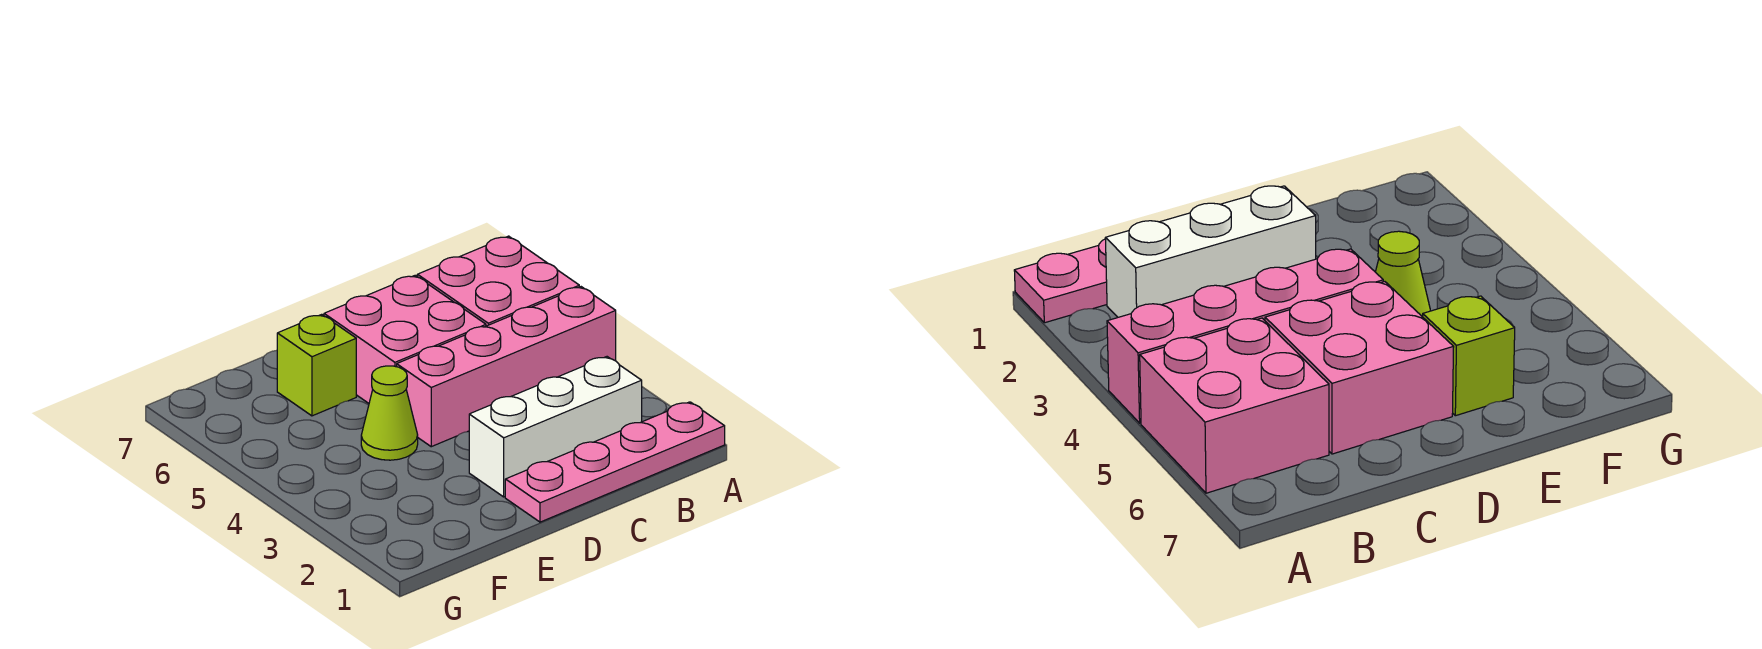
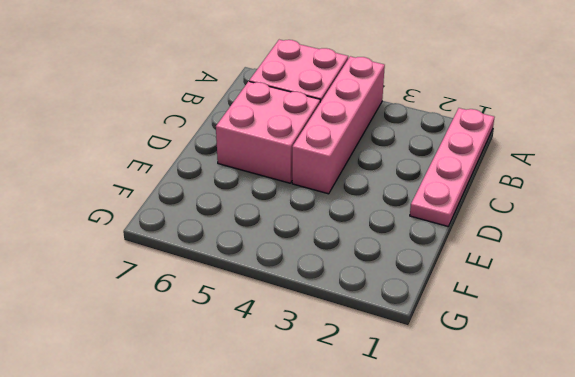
none -> white 1x3 brick [469,357,642,497]
none -> lime 1x1 cone [361,366,418,460]

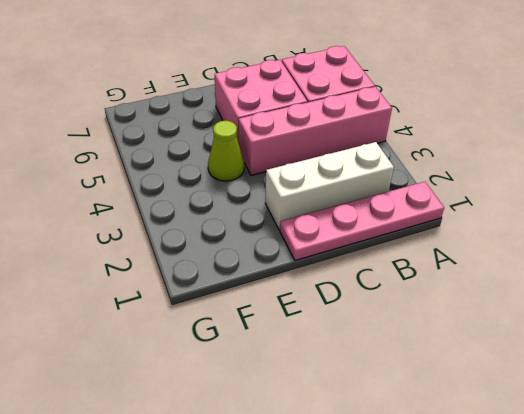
none -> lime 1x1 brick [277,314,356,416]

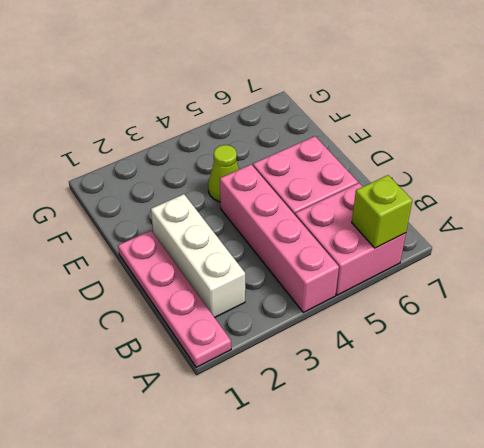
lime 1x1 brick [352,175,412,248] -> lime 1x1 brick moved to [277,314,356,416]

